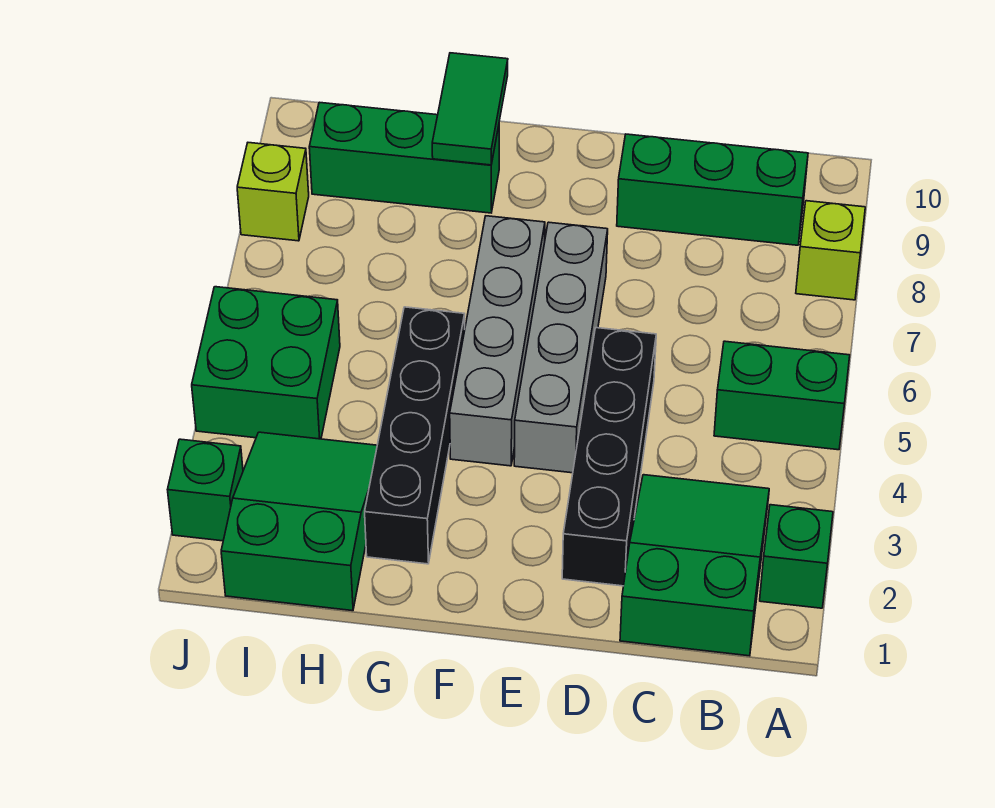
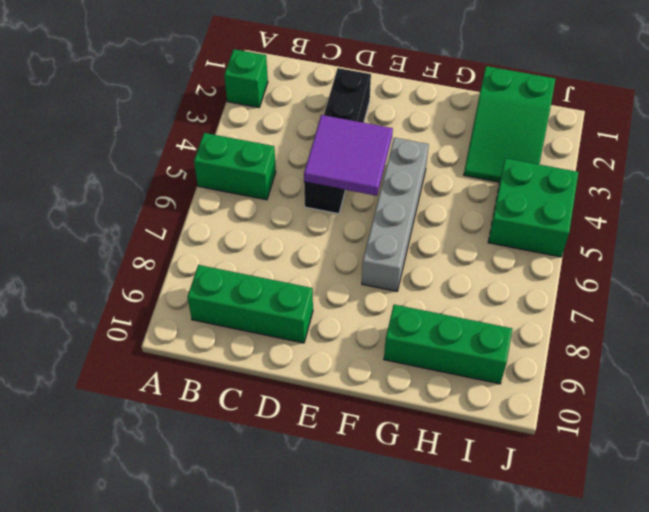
purple 2x2 tile [304,115,393,196] -> none
none -> lime 1x1 brick [796,201,865,300]
none -> green 2x3 slope [620,475,769,656]
none -> grey 1x4 brick [514,222,608,473]

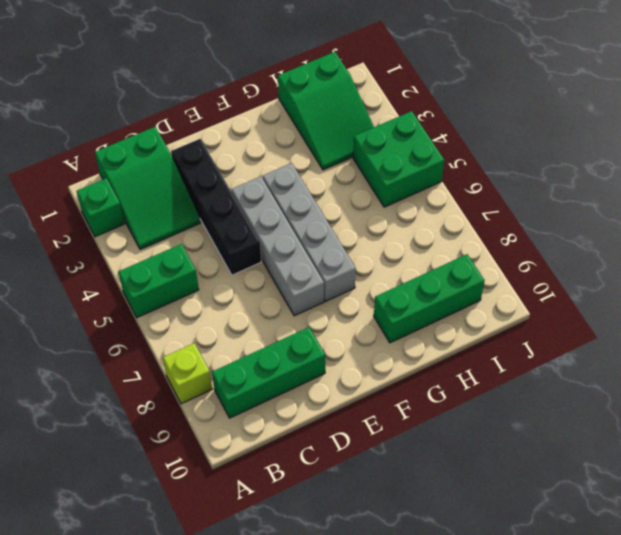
none -> black 1x4 brick [365,307,465,564]
none -> green 1x1 brick [168,439,243,541]
none -> lime 1x1 brick [237,143,309,241]

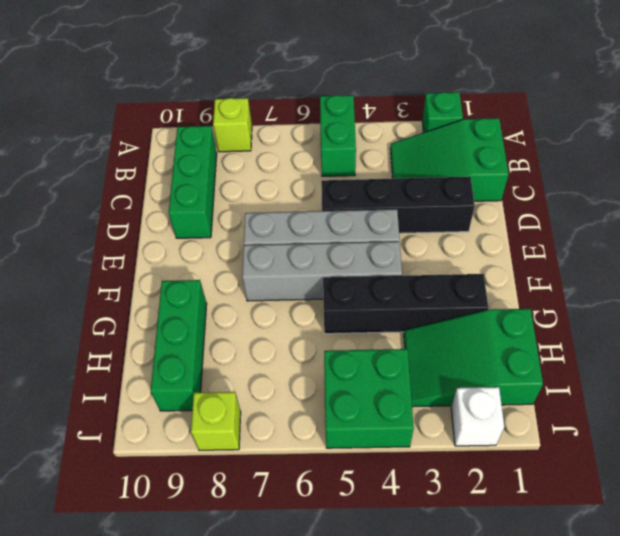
white 1x1 brick [451,387,504,446] -> green 1x1 brick [168,439,243,541]
none -> green 1x2 tile [432,53,508,165]

